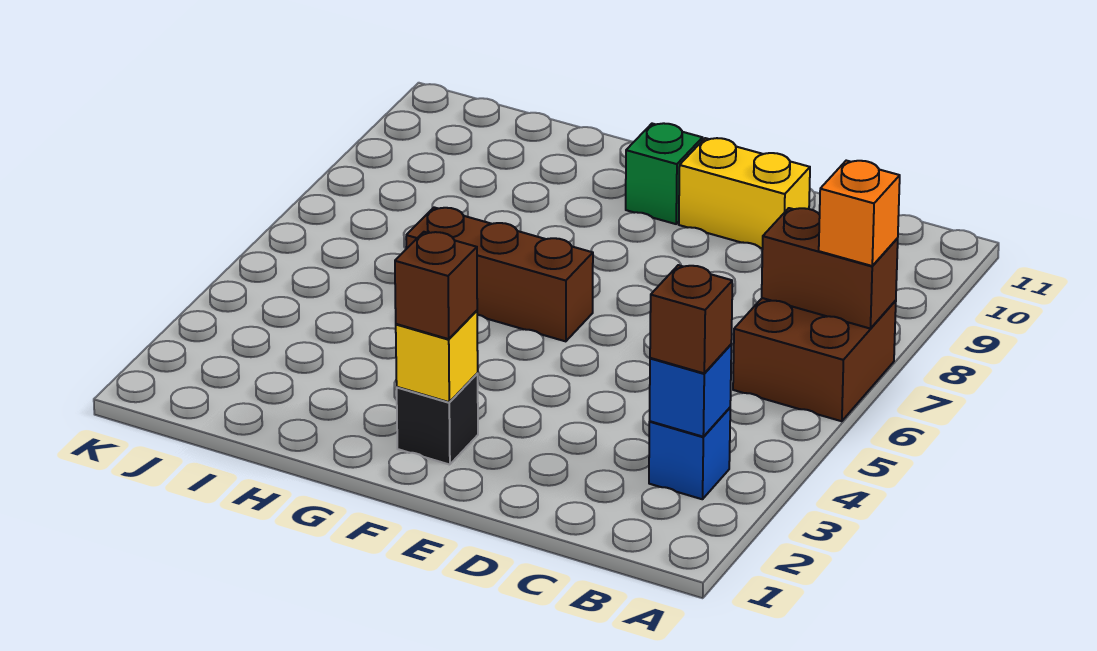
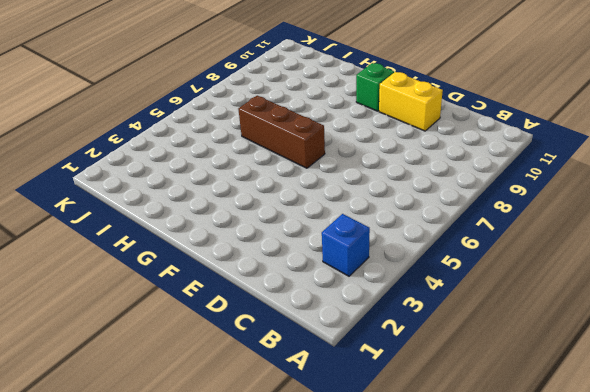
none -> brown 2x2 brick [733,298,896,421]
none -> black 1x1 brick [397,374,478,465]
none -> brown 1x2 brick [762,208,898,329]

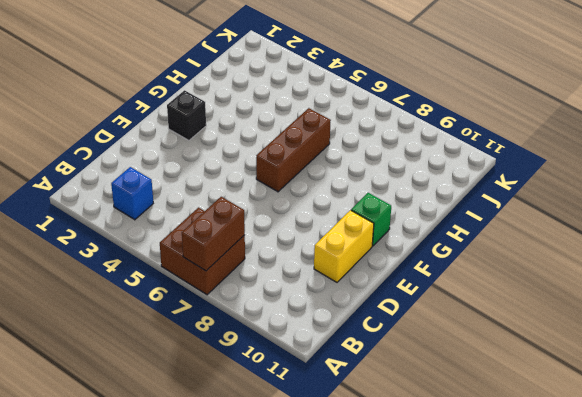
none -> blue 1x1 brick [650,345,731,437]
none -> yellow 1x1 brick [396,311,478,402]
none -> orange 1x1 brick [819,161,900,266]

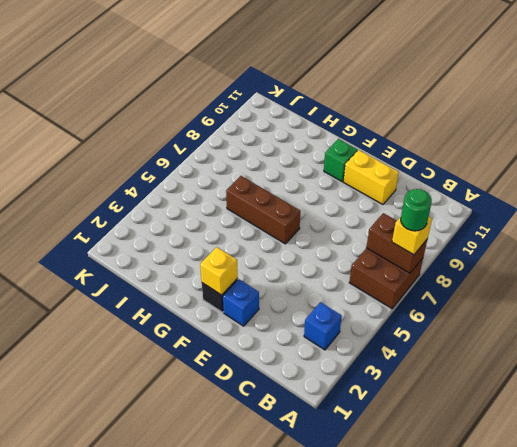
yellow 1x1 brick [392,217,432,255] -> orange 1x1 brick [819,161,900,266]
green 1x1 round brick [401,189,432,231] -> none
blue 1x1 brick [223,279,259,326] -> blue 1x1 brick moved to [650,345,731,437]
none -> brown 1x1 brick [650,265,732,373]
none -> brown 1x1 brick [395,232,477,339]

